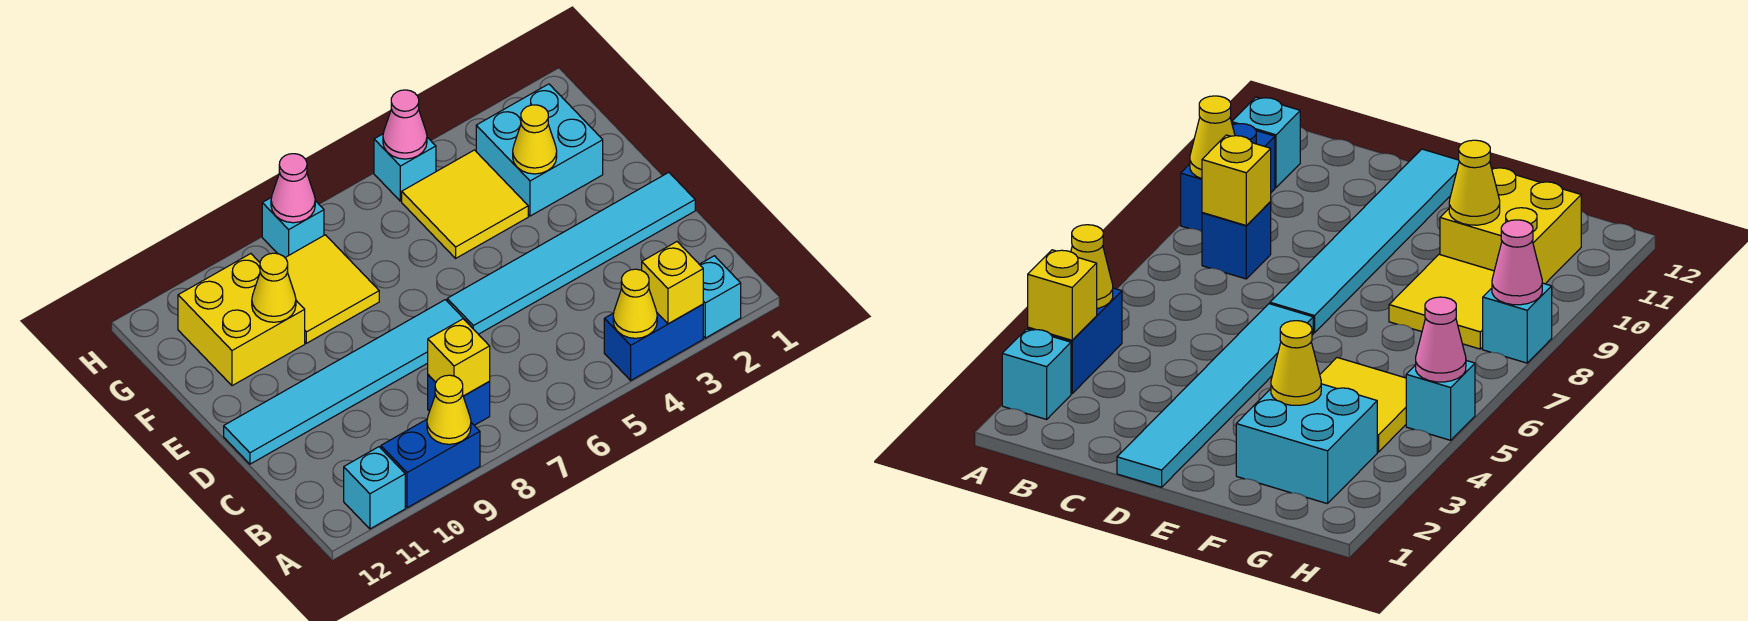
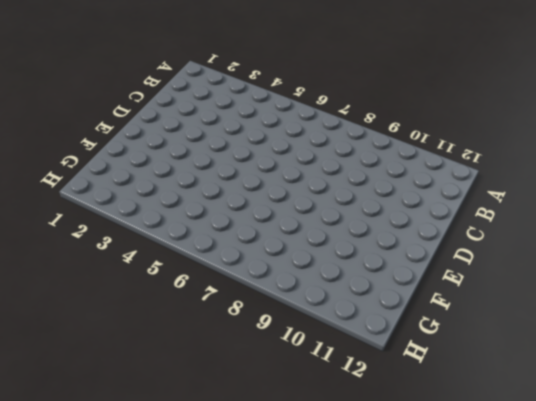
none -> cyan 1x1 brick [699,256,741,338]
none -> blue 1x2 brick [604,304,703,380]
none -> blue 1x2 brick [381,420,480,508]

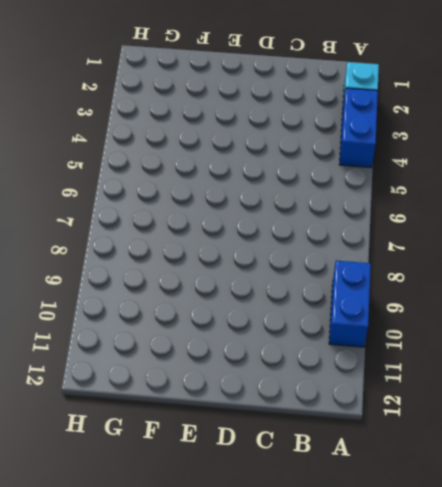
none -> cyan 1x1 brick [344,447,405,529]
none -> blue 1x1 brick [428,375,490,425]
none -> cyan 1x6 tile [447,172,695,334]

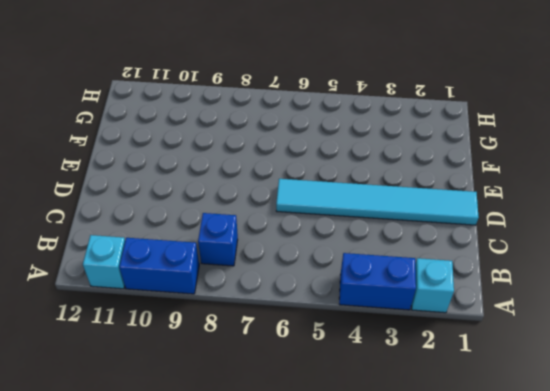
none -> cyan 1x6 tile [224,300,469,464]
none -> cyan 2x2 brick [476,84,603,216]
none -> yellow 2x2 tile [402,150,528,258]

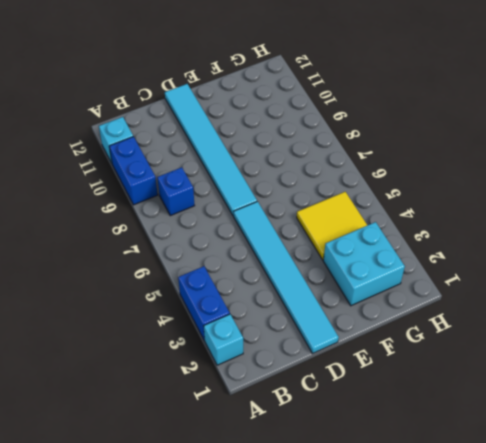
none -> yellow 2x2 tile [285,235,379,343]
none -> yellow 2x2 brick [178,254,305,386]
none -> cyan 1x1 brick [374,134,436,201]

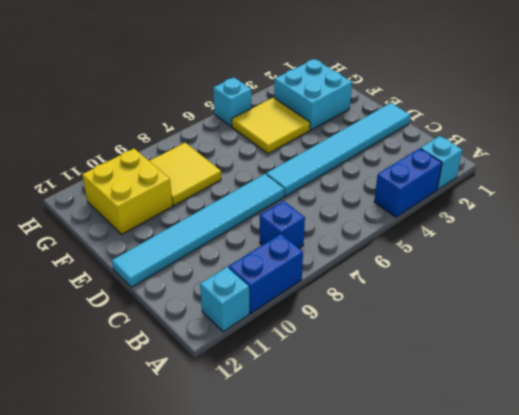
none -> cyan 1x1 brick [262,197,324,257]
none -> yellow 1x1 brick [642,242,703,324]
none -> yellow 1x1 cone [613,269,657,338]

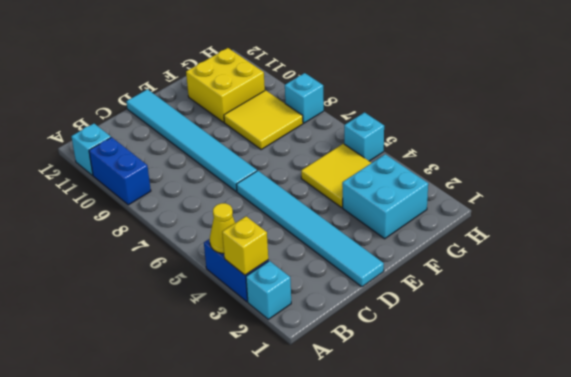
none -> blue 1x1 brick [428,375,490,425]
none -> yellow 1x1 cone [427,375,471,444]
none -> yellow 1x1 brick [428,319,490,396]

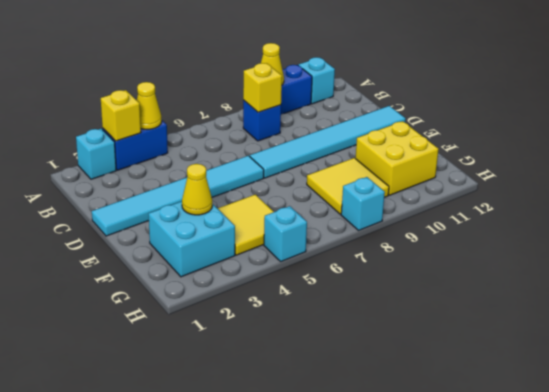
none -> yellow 1x1 cone [252,253,296,322]
none -> pink 1x1 cone [383,90,427,159]
none -> pink 1x1 cone [271,154,315,223]

